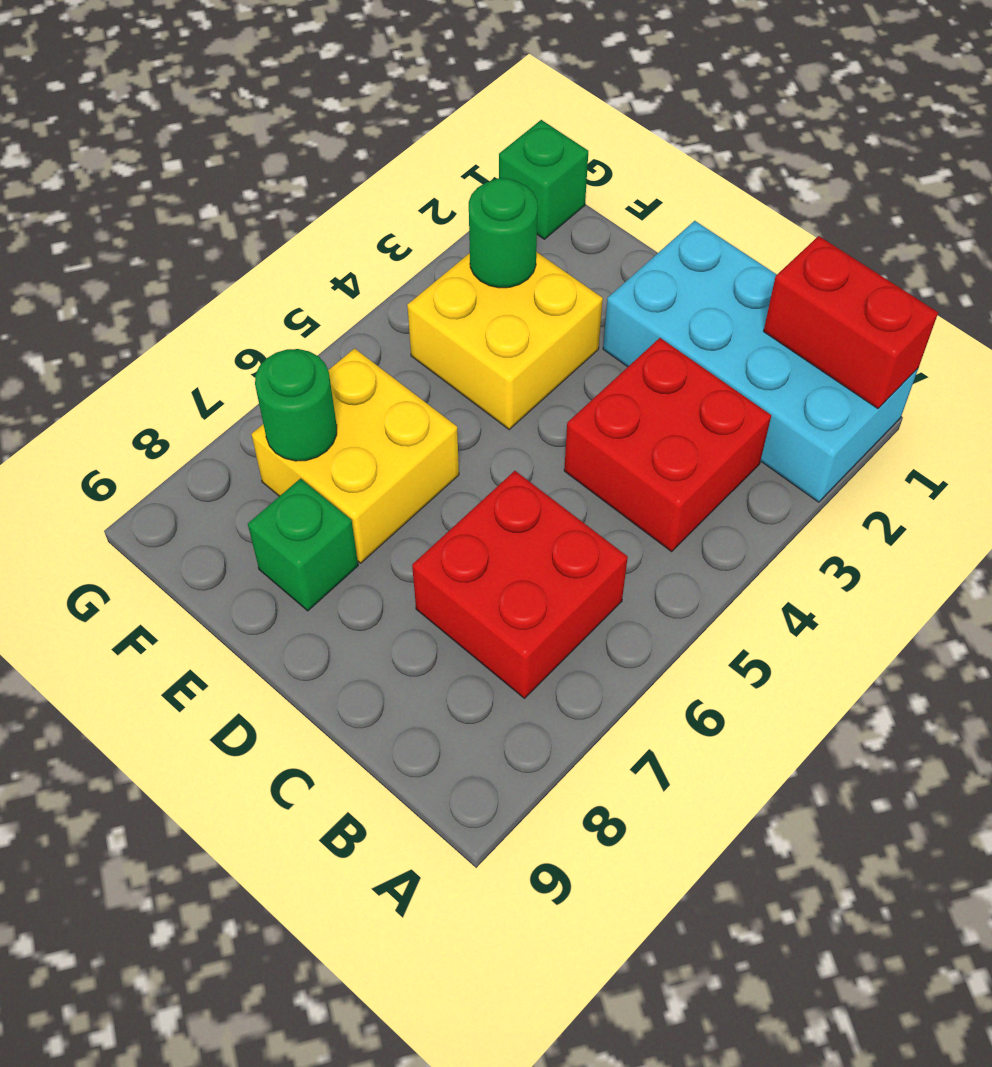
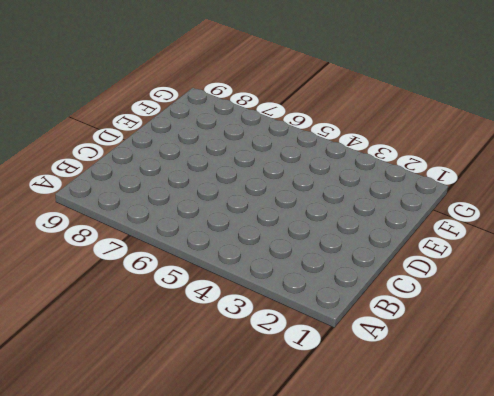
none -> cyan 2x4 brick [603,221,918,502]
none -> red 2x2 brick [564,338,771,552]

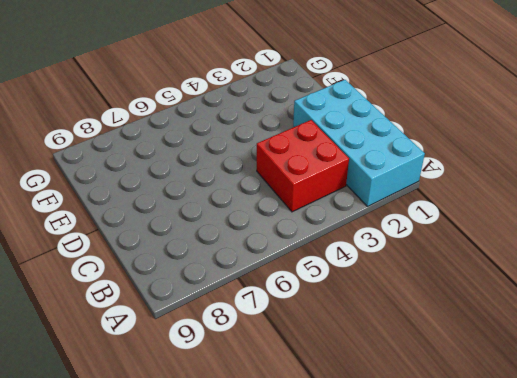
none -> red 2x2 brick [412,471,628,698]
none -> yellow 2x2 brick [407,252,603,429]

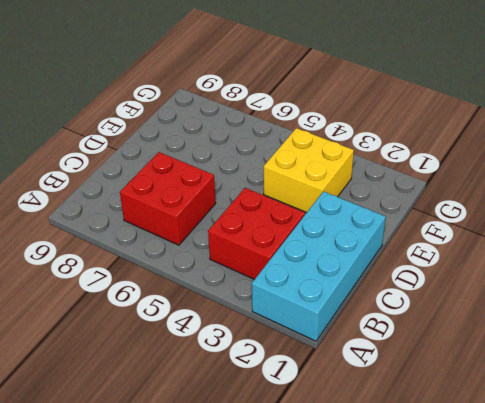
none -> yellow 2x2 brick [251,348,459,563]
none -> green 1x1 brick [248,478,358,611]

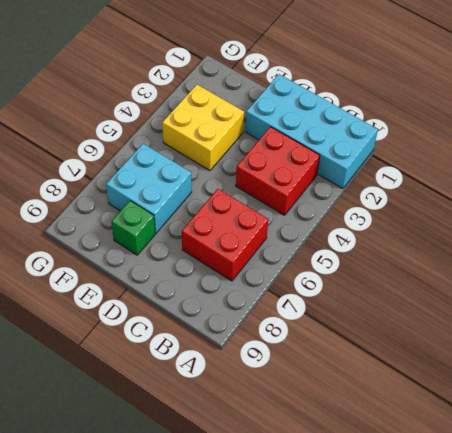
cyan 2x2 brick [106,144,192,233] -> yellow 2x2 brick [251,348,459,563]
none -> green 1x1 brick [499,120,588,239]
none -> red 1x2 brick [764,236,938,409]

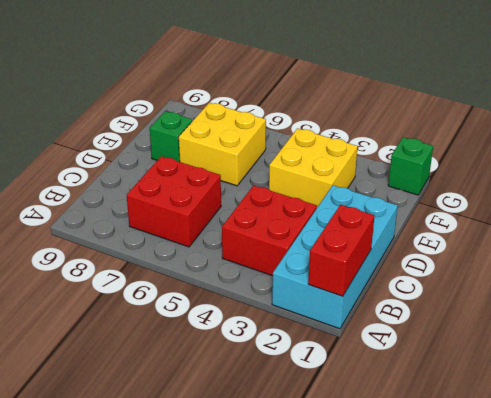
none -> green 1x1 round brick [469,178,538,288]
none -> green 1x1 round brick [255,349,337,461]

